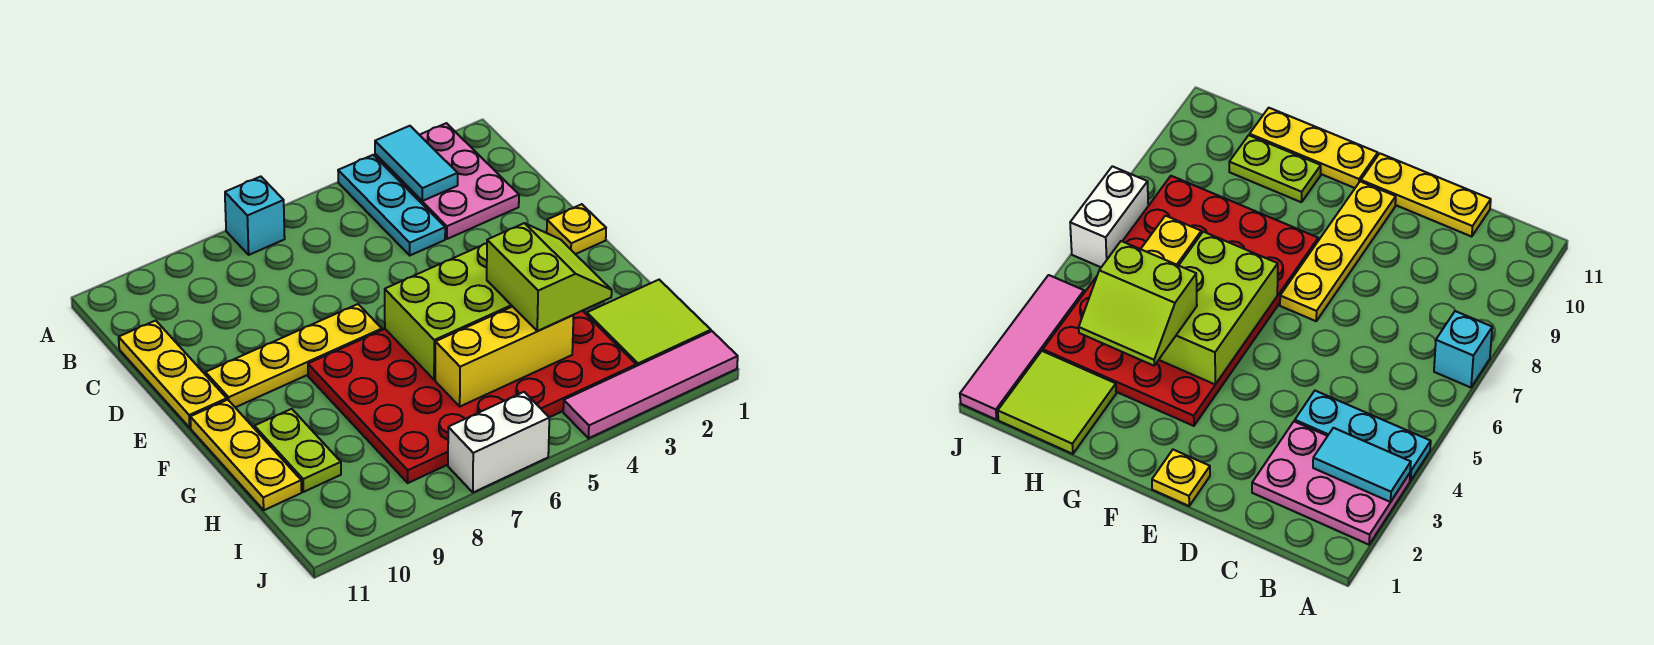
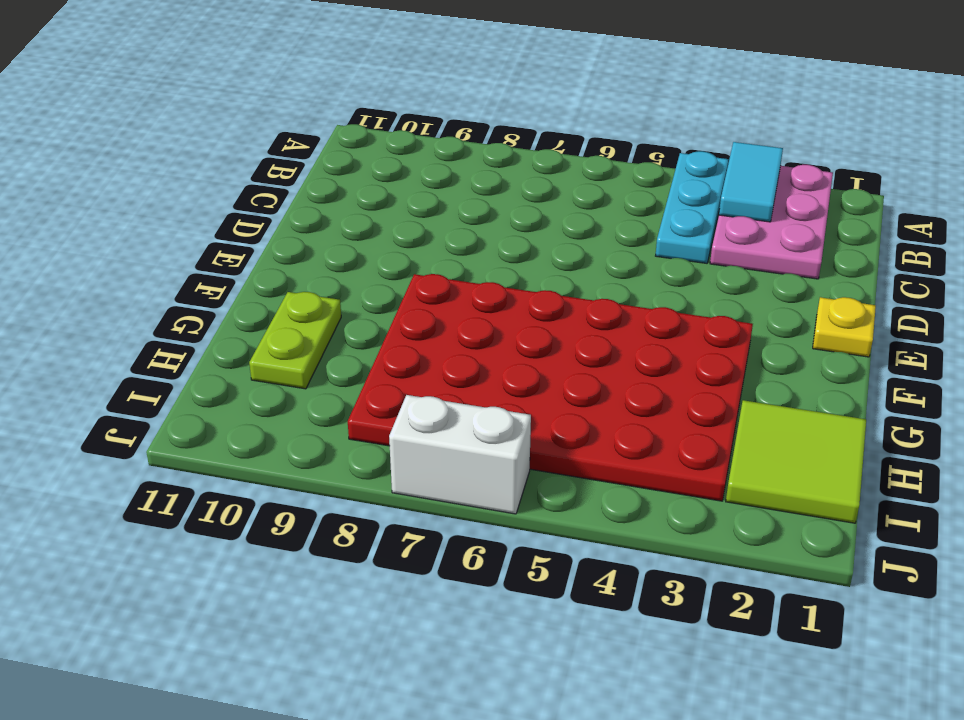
none -> cyan 1x1 brick [225,177,285,255]
none -> yellow 1x3 plate [119,320,227,428]
none -> yellow 1x4 plate [206,304,382,407]

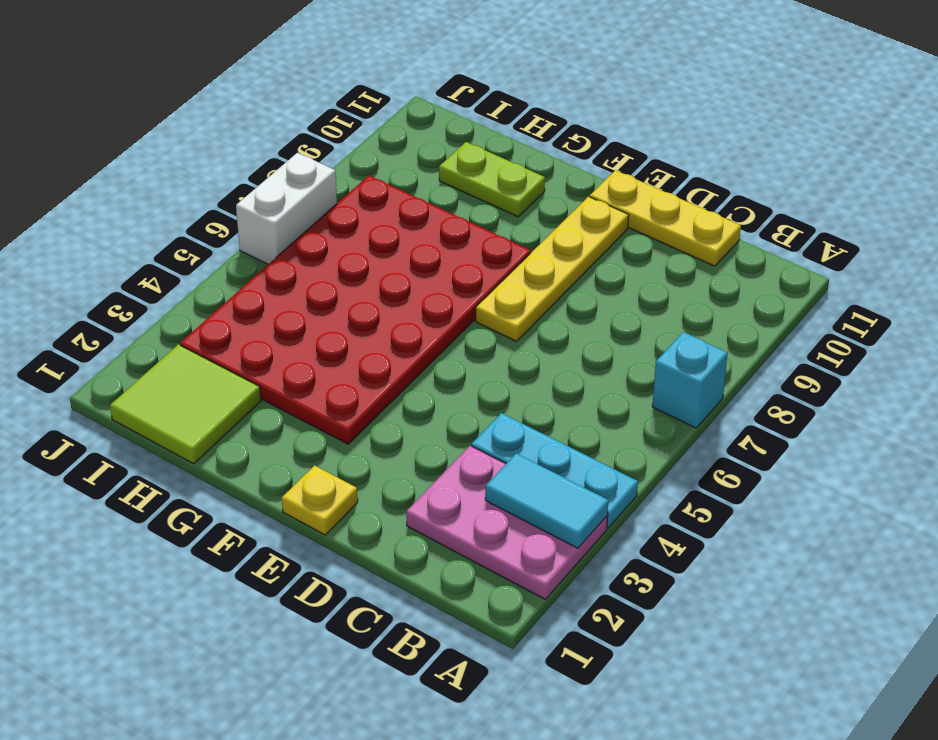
none -> yellow 1x3 plate [190,400,302,510]
none -> pink 1x4 tile [563,331,738,438]
none -> lime 2x3 brick [385,243,513,380]

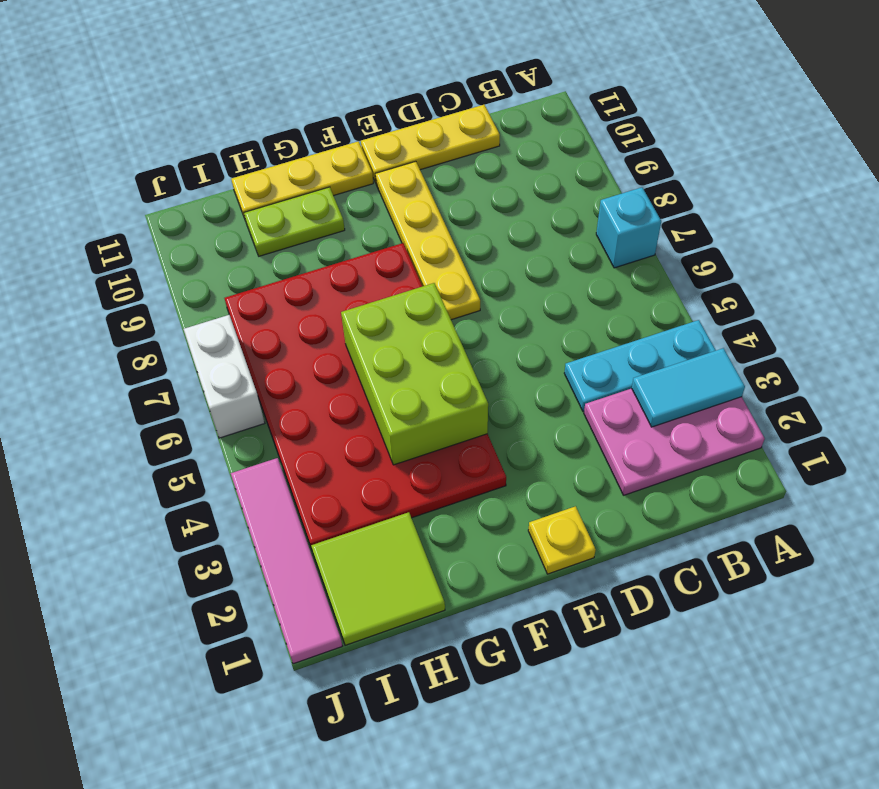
none -> yellow 1x3 brick [435,307,574,406]
none -> lime 2x2 slope [487,223,612,331]

